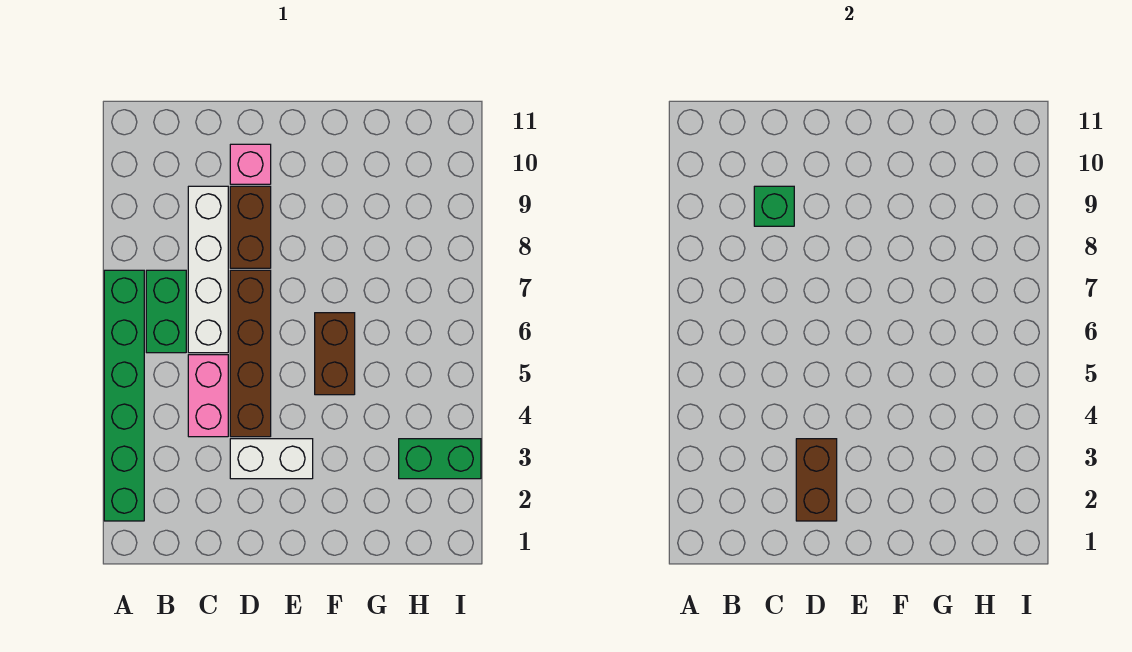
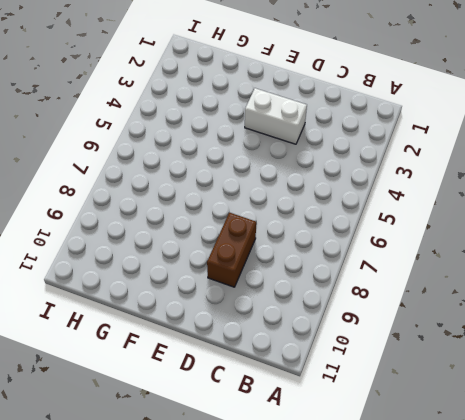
none -> green 1x6 brick [104,270,144,521]
none -> green 1x2 brick [146,270,186,353]
none -> pink 1x2 brick [188,355,228,437]

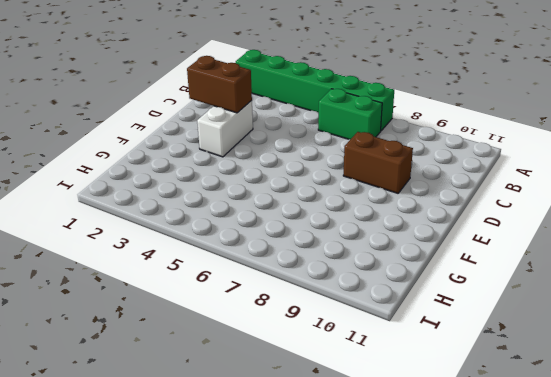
none -> pink 1x2 brick [188,355,228,437]
none -> white 1x4 brick [188,186,228,353]
none -> brown 1x4 brick [230,270,271,437]

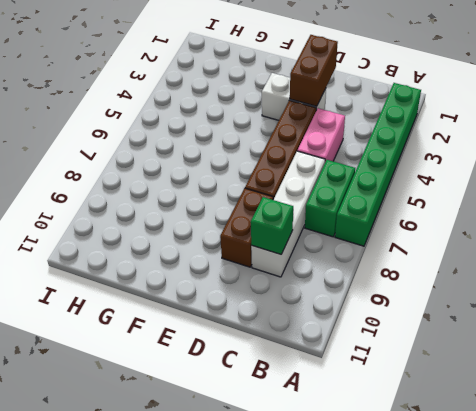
none -> pink 1x1 brick [230,144,271,184]
none -> brown 1x2 brick [315,313,355,395]
none -> green 1x2 brick [399,439,481,479]

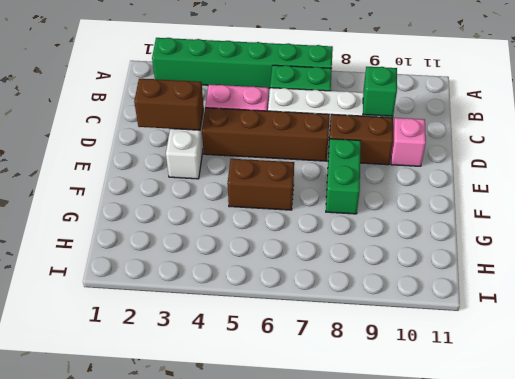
green 1x2 brick [326,139,361,214] -> green 1x2 brick moved to [399,439,481,479]

